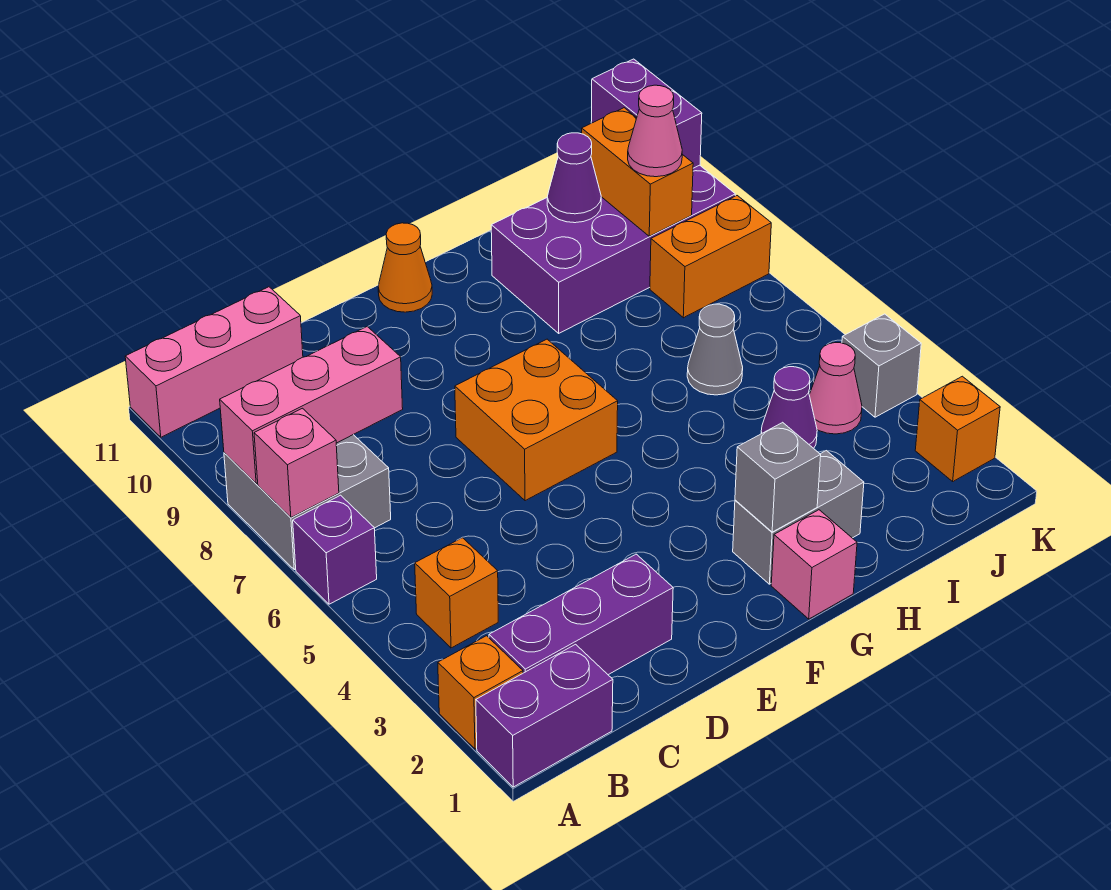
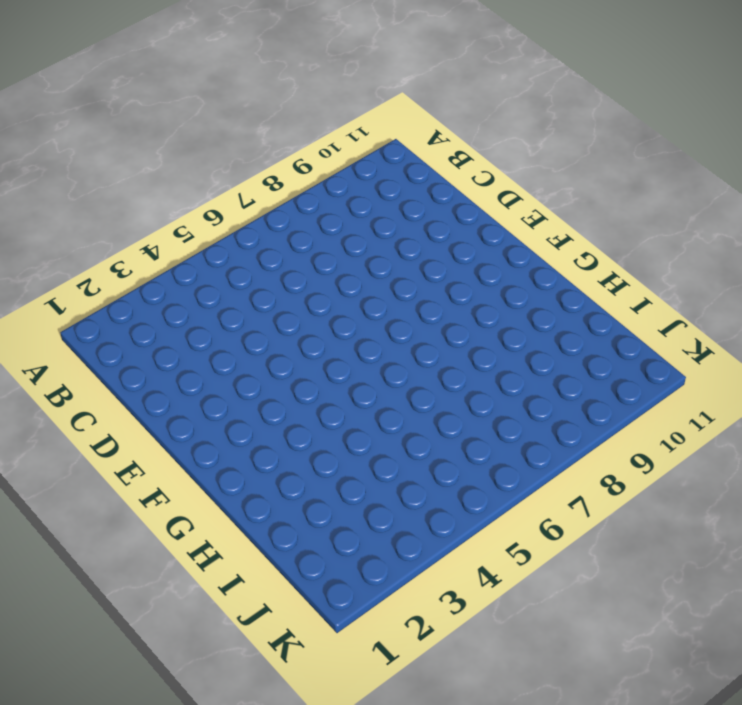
none -> purple 1x2 brick [476,644,613,787]
none -> orange 1x1 brick [438,636,523,749]
none -> purple 1x1 brick [293,495,377,604]

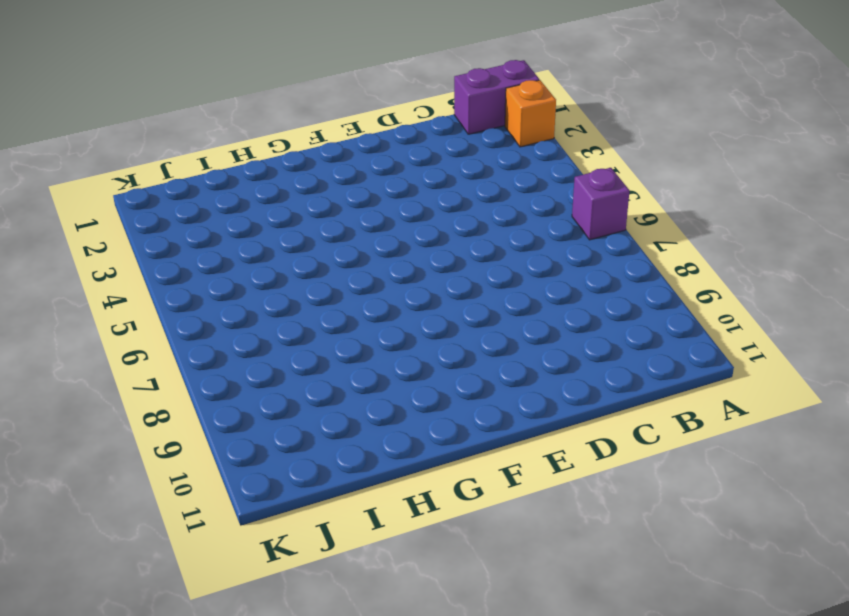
none -> grey 2x2 brick [224,435,391,570]
none -> pink 1x3 brick [125,287,303,437]
none -> purple 1x3 brick [489,554,673,675]

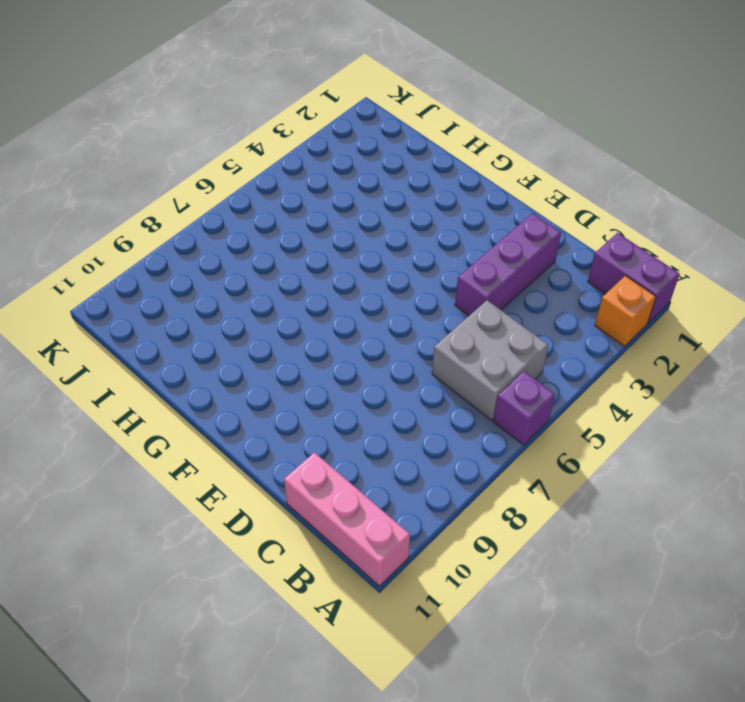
grey 2x2 brick [432,300,549,420] -> grey 2x2 brick moved to [224,435,391,570]
purple 1x3 brick [455,213,561,316] -> purple 1x3 brick turned to [489,554,673,675]
none -> orange 1x1 brick [415,538,498,648]
none -> orange 2x2 brick [455,339,618,501]
none -> orange 1x1 cone [378,223,432,312]

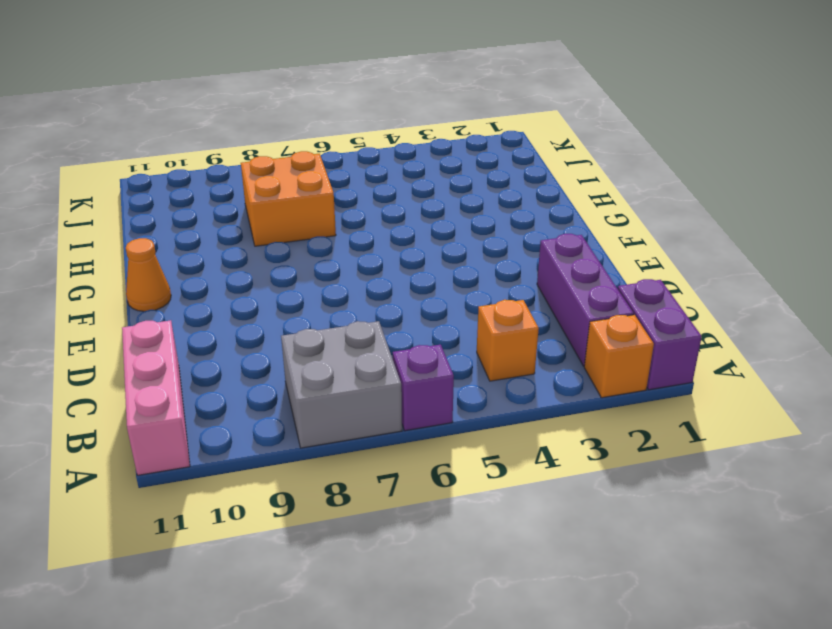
orange 2x2 brick [241,151,336,246] -> orange 2x2 brick moved to [455,339,618,501]
none -> pink 1x1 brick [771,510,857,619]
none -> grey 1x2 brick [733,451,864,584]
none -> purple 2x4 brick [491,165,735,333]

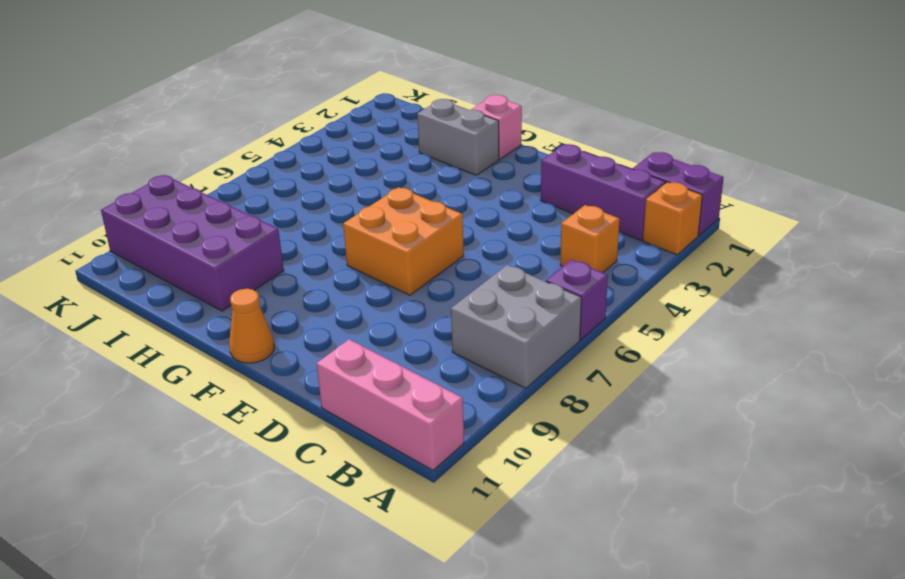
none -> purple 1x1 cone [761,367,817,448]
none -> grey 1x1 cone [687,304,743,395]
none -> pink 1x1 cone [809,343,862,434]

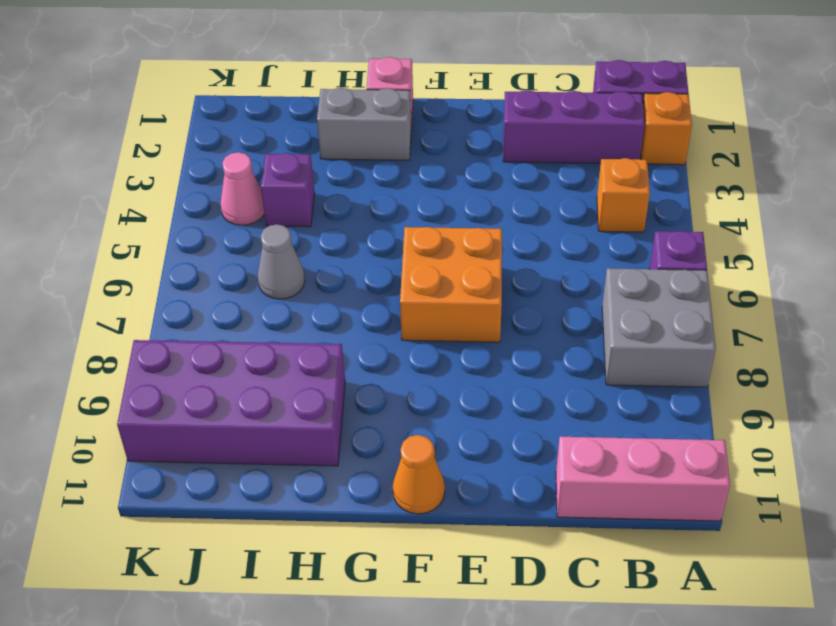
purple 1x1 brick [261,153,315,227] -> purple 1x1 cone [761,367,817,448]
none -> orange 1x2 brick [650,196,771,318]
none -> orange 1x1 brick [915,376,1000,481]
none -> grey 1x1 brick [842,314,921,417]

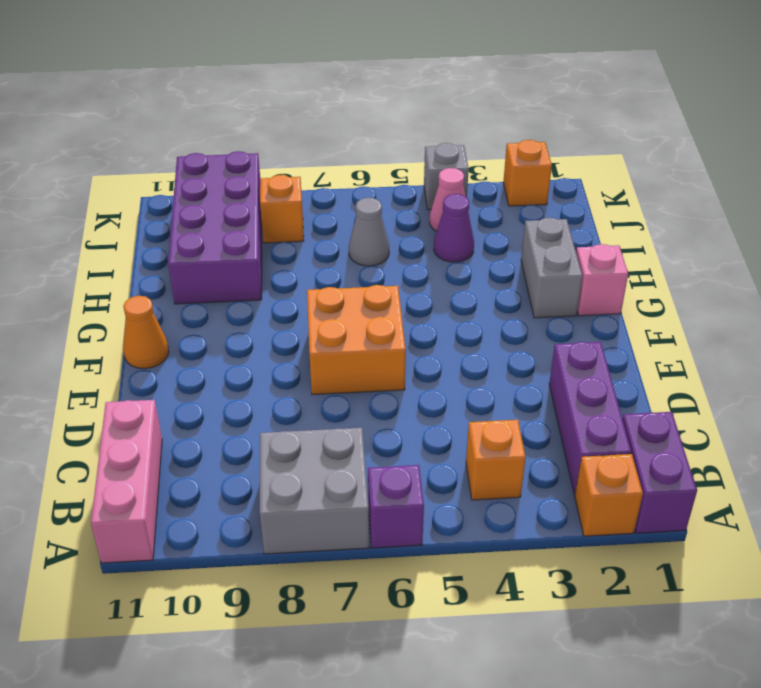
orange 1x1 brick [260,175,304,243] -> orange 1x2 brick [650,196,771,318]
none -> pink 1x1 brick [254,408,339,517]
none -> pink 1x3 brick [220,327,403,484]
none -> grey 1x1 brick [735,422,821,532]

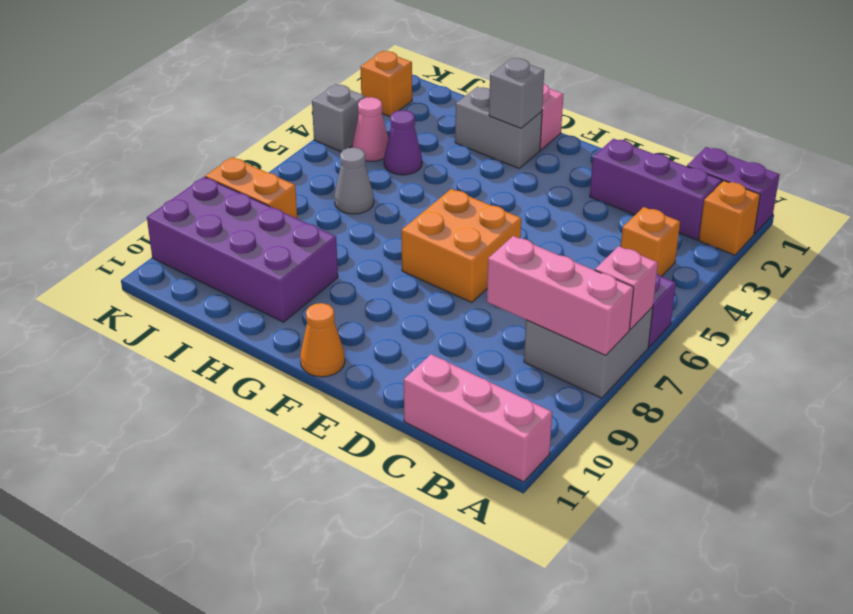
none -> purple 1x1 cone [547,133,601,223]
none -> orange 1x2 brick [582,108,693,236]
none -> purple 1x2 brick [591,59,702,168]

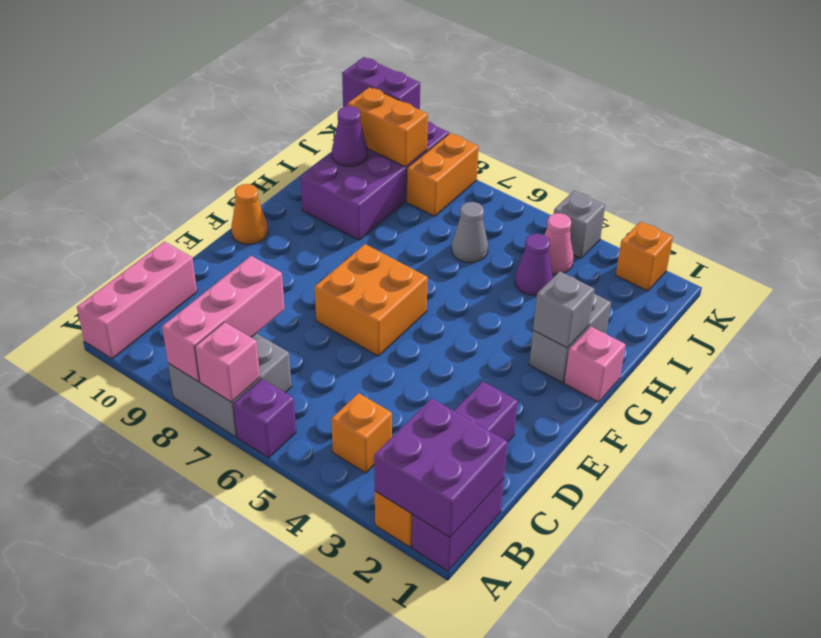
purple 2x2 brick [374,398,508,537] -> none
none -> pink 1x1 cone [628,85,682,177]

